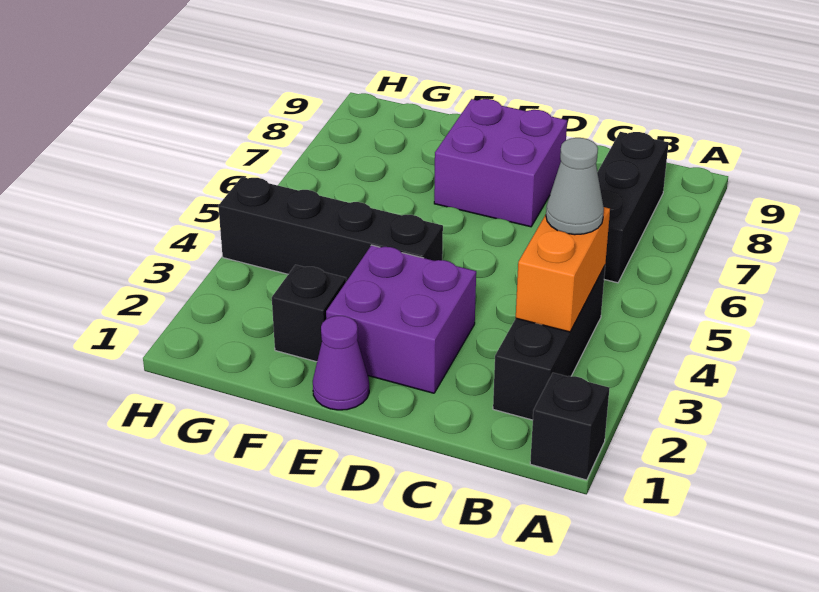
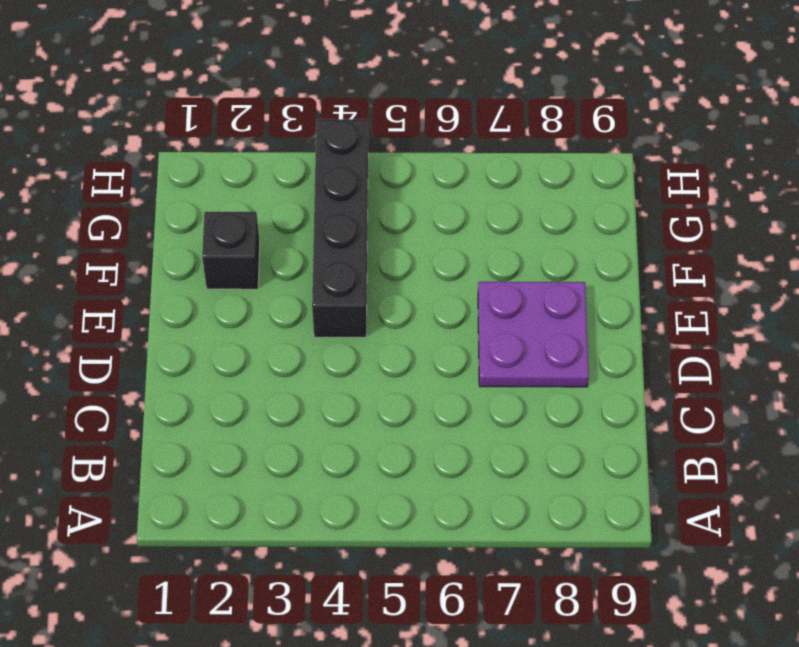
purple 2x2 plate [478,282,589,387] -> purple 2x2 brick [434,99,567,227]
none -> black 1x1 brick [530,373,610,480]
none -> black 1x3 brick [493,266,605,420]

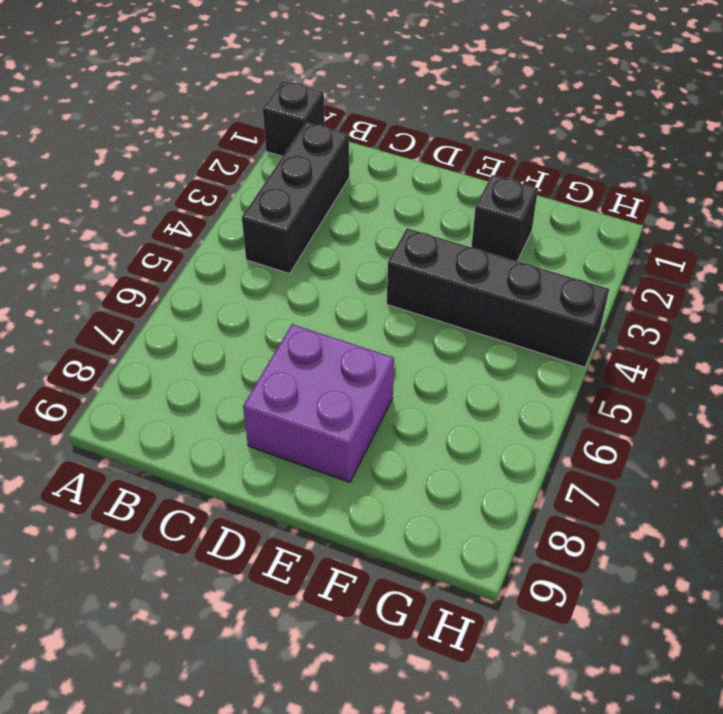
none -> black 1x3 brick [598,132,669,283]
none -> purple 2x2 brick [326,245,476,393]

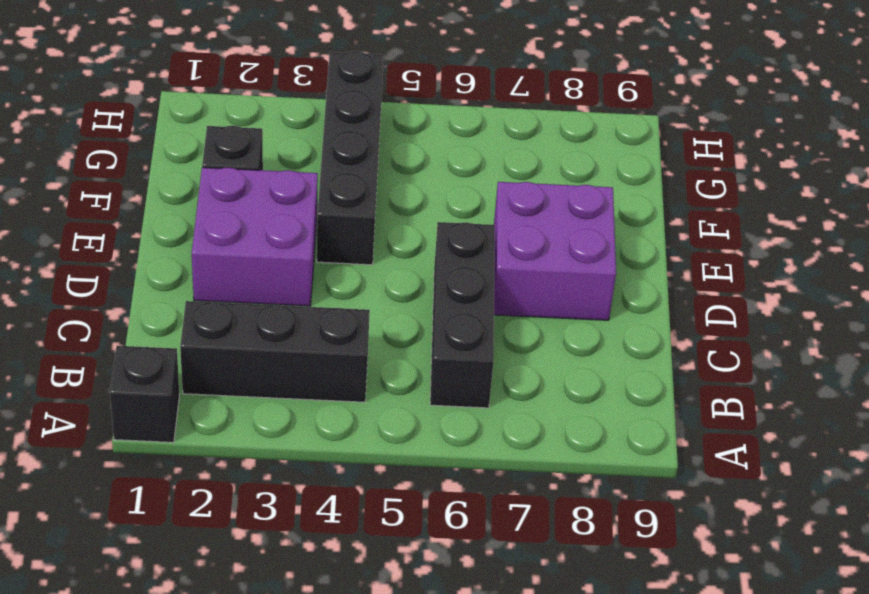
black 1x3 brick [430,222,495,408] -> black 1x3 brick turned to [598,132,669,283]
none -> purple 1x1 cone [313,316,369,410]
none -> orange 1x2 brick [516,207,610,332]

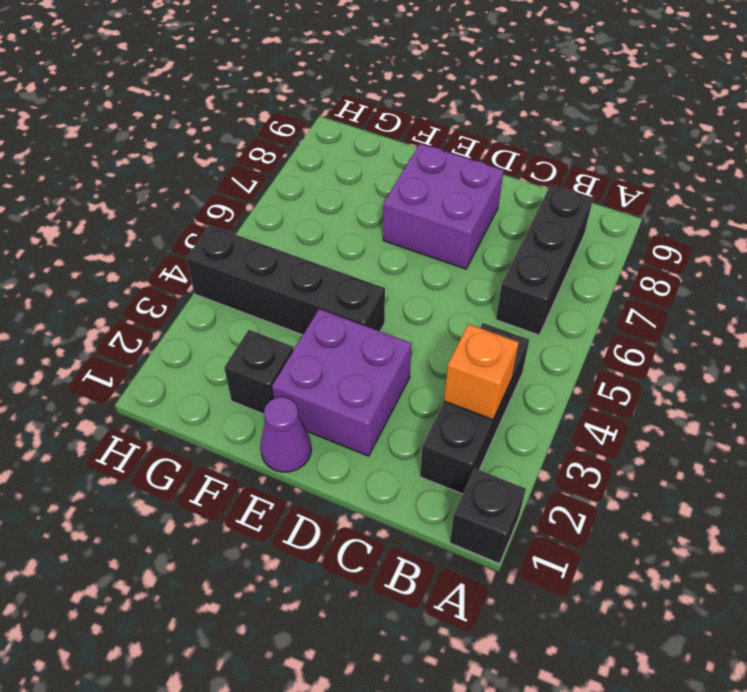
orange 1x1 brick [444,324,519,420] -> orange 1x2 brick [516,207,610,332]
none -> grey 1x1 cone [546,138,604,235]

